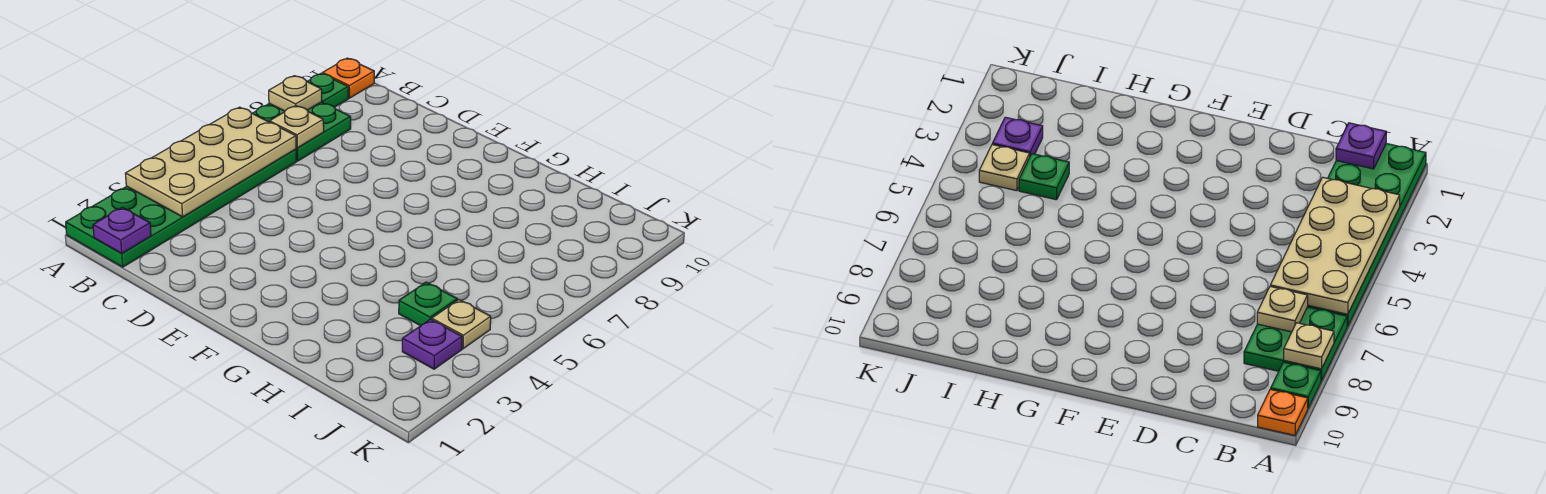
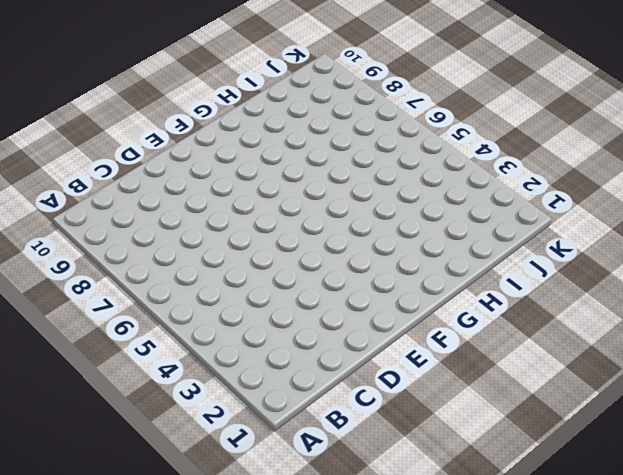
none -> green 2x6 plate [66,149,296,267]
none -> green 2x2 plate [253,102,351,161]

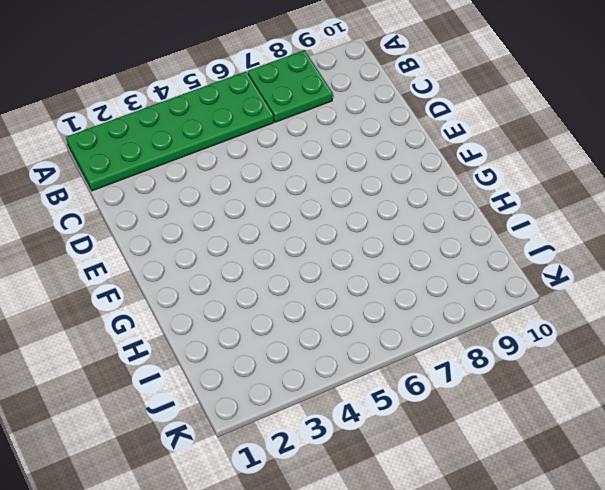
none -> green 1x1 plate [307,73,348,107]
none -> orange 1x1 plate [322,58,374,98]

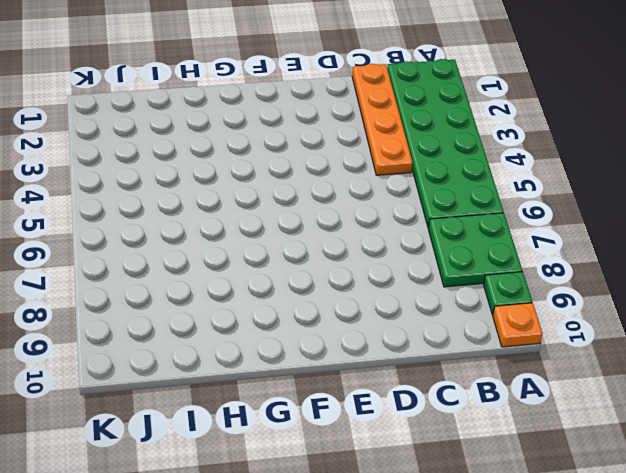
orange 1x4 plate [352,64,413,175] -> none
none -> green 1x1 plate [399,282,457,326]
none -> purple 1x1 plate [402,319,462,369]

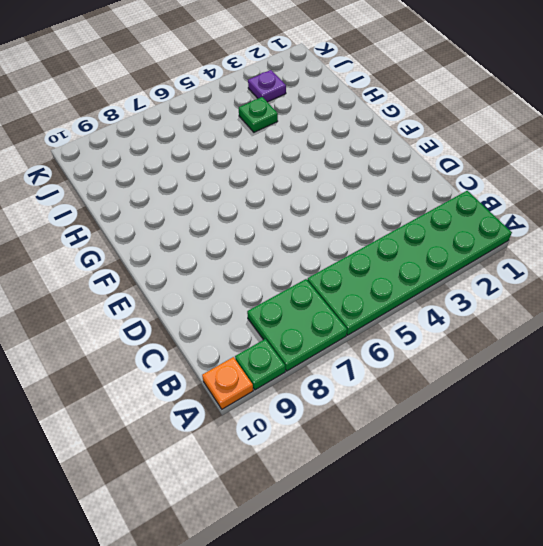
none -> tan 1x1 plate [432,300,491,349]
none -> tan 2x4 plate [125,107,296,217]

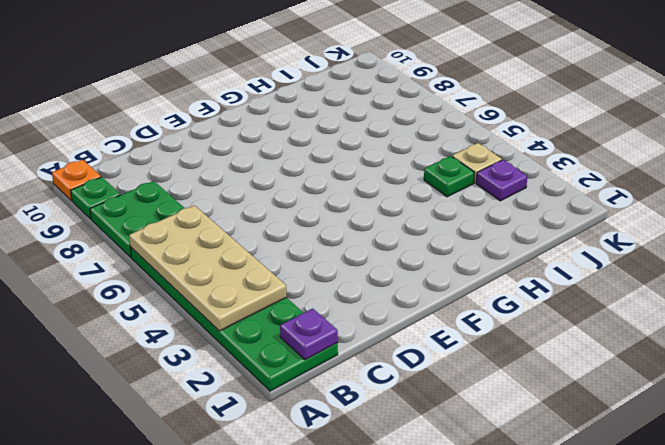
none -> tan 1x1 plate [269,76,322,111]
none -> tan 1x1 plate [270,106,324,148]

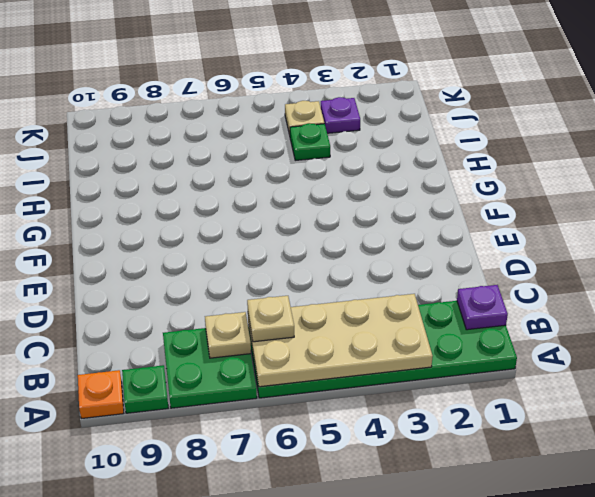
tan 1x1 plate [247,296,294,342] -> tan 1x1 plate moved to [269,76,322,111]

